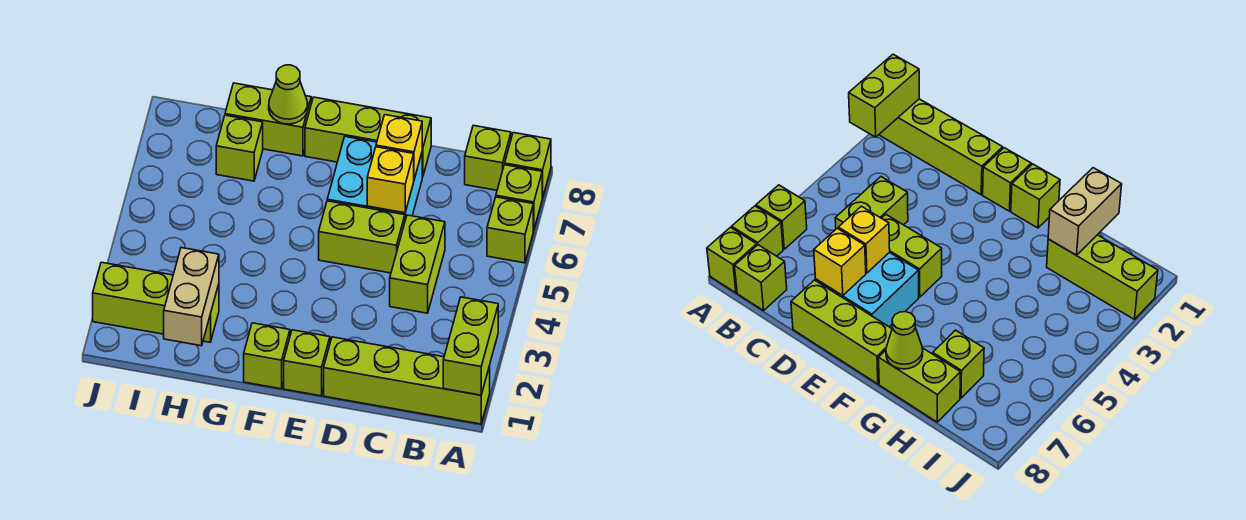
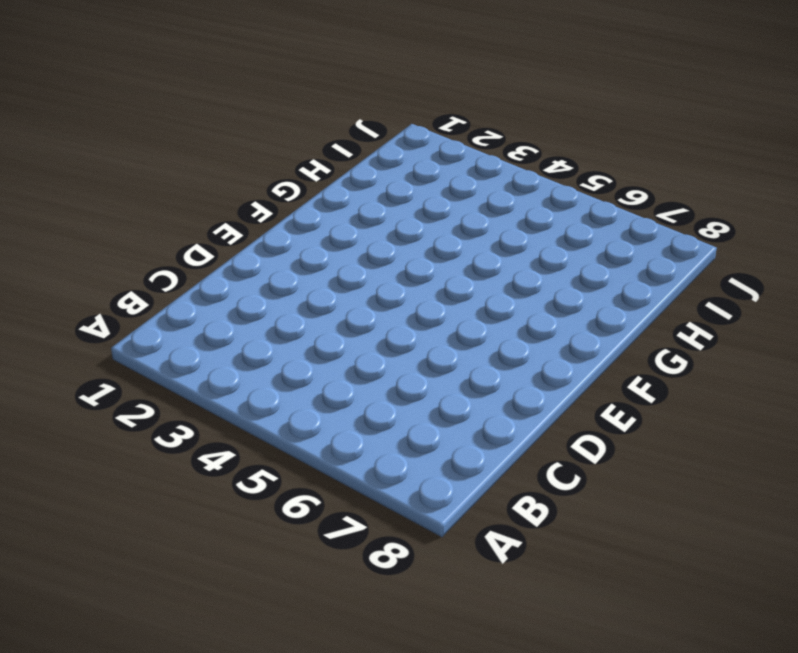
none -> lime 1x4 brick [324,337,490,424]
none -> lime 1x1 brick [487,197,533,263]
none -> lime 1x1 brick [496,165,542,231]

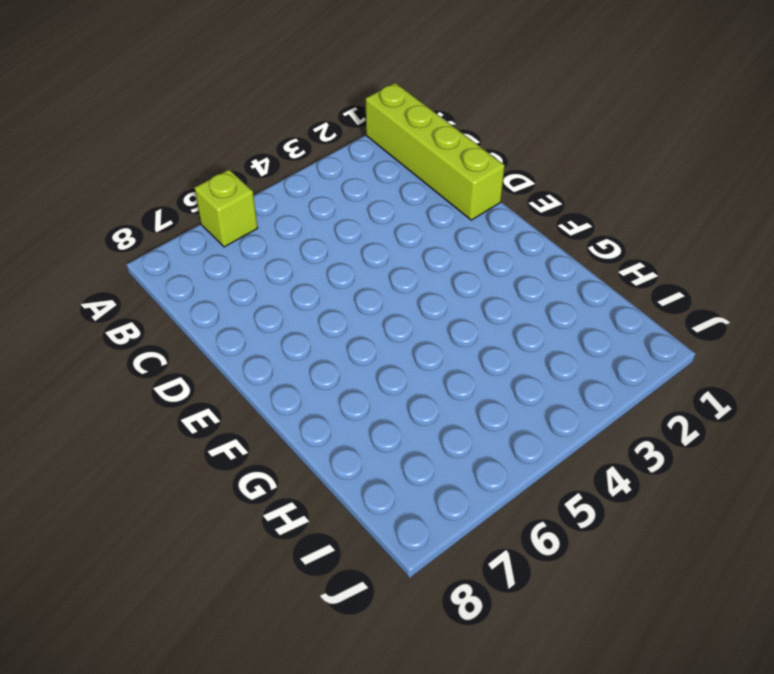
none -> lime 1x1 brick [496,165,542,231]
none -> lime 1x1 brick [505,133,551,198]
none -> lime 1x1 brick [465,125,511,190]

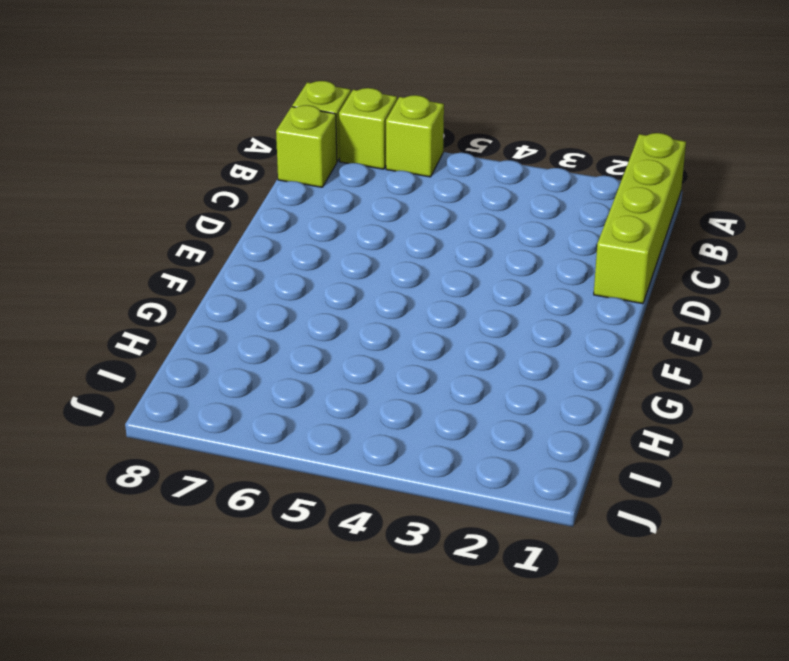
none -> lime 1x2 brick [390,215,445,313]
none -> lime 1x2 brick [319,201,405,273]
none -> cyan 2x2 brick [327,137,422,220]

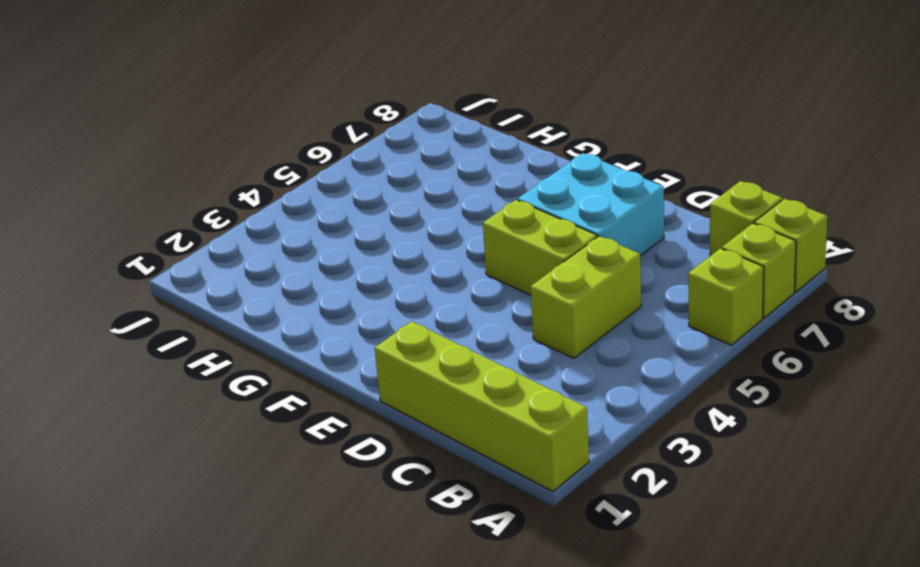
none -> lime 1x3 brick [305,97,431,177]
none -> lime 1x1 brick [284,330,330,396]
none -> lime 1x1 brick [244,323,290,389]

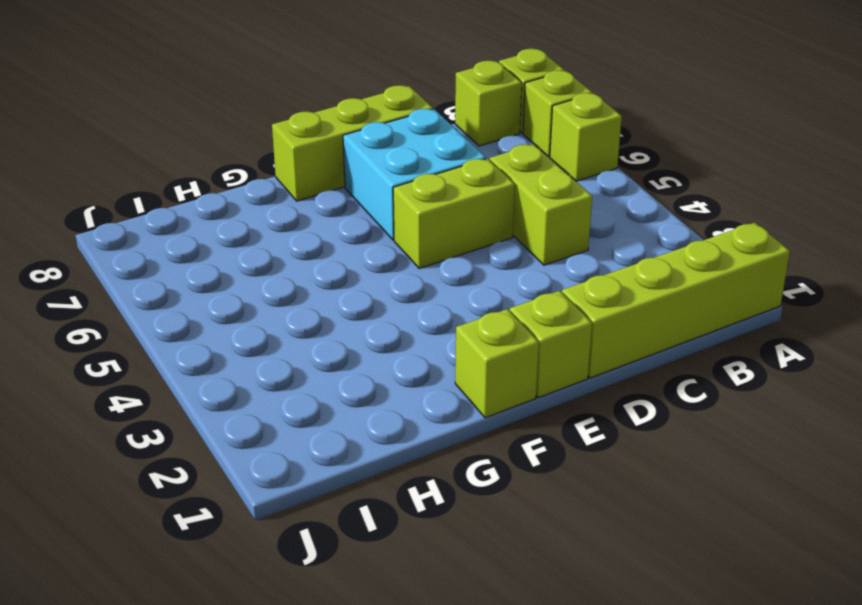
none -> lime 1x2 brick [225,83,311,156]
none -> lime 1x3 brick [93,262,219,342]
none -> lime 1x1 brick [216,115,263,181]

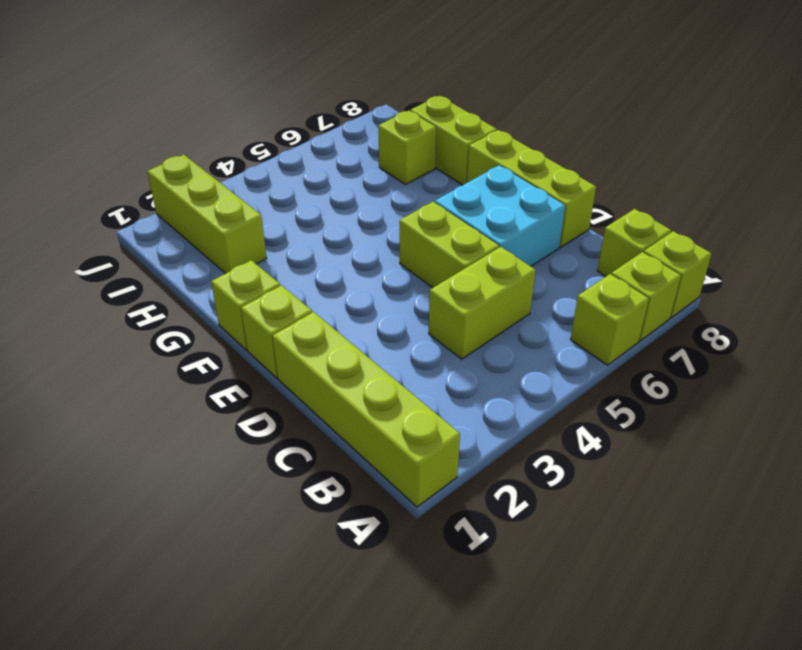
none -> lime 1x2 brick [443,297,498,395]
none -> yellow 1x1 brick [367,147,414,213]
none -> yellow 1x1 brick [376,115,422,179]

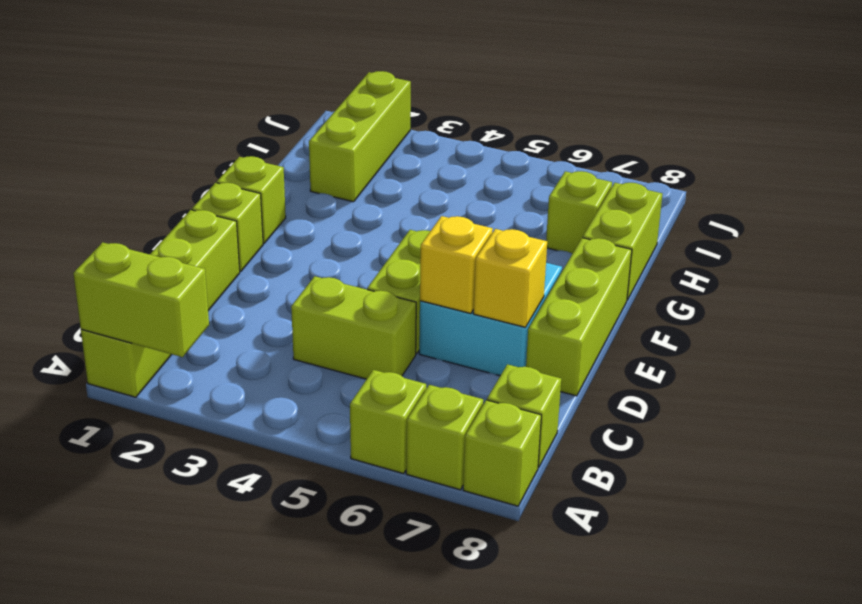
none -> lime 1x1 cone [269,65,308,124]
none -> tan 1x2 brick [164,248,219,346]

